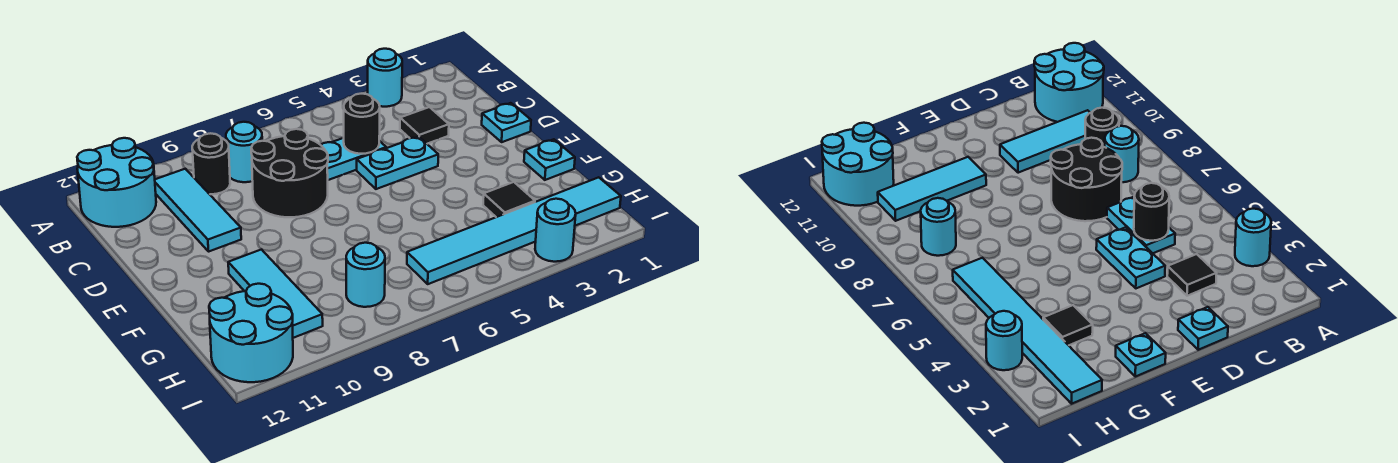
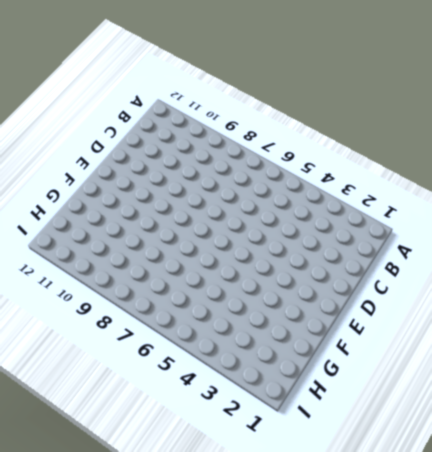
none -> cyan 1x1 round brick [367,49,402,107]
none -> cyan 2x2 round brick [77,138,156,227]
none -> cyan 1x1 round brick [226,122,262,182]

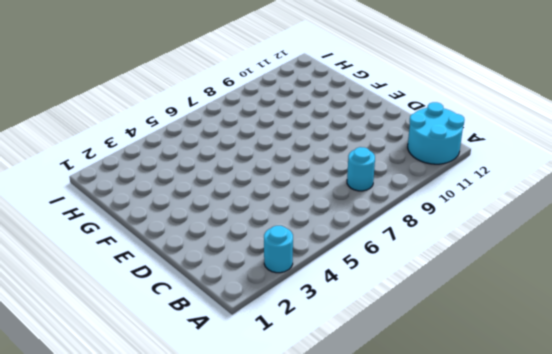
none -> black 1x1 round brick [192,133,230,194]
none -> cyan 1x3 tile [155,169,241,252]
none -> black 1x1 tile [400,107,449,144]

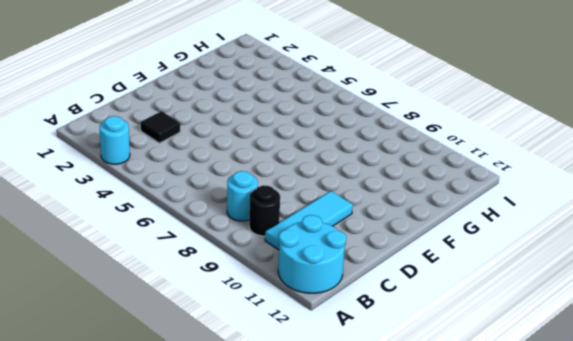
none -> cyan 1x2 plate [321,138,386,180]
none -> black 2x2 round brick [251,129,328,217]
none -> cyan 1x1 plate [482,103,531,142]

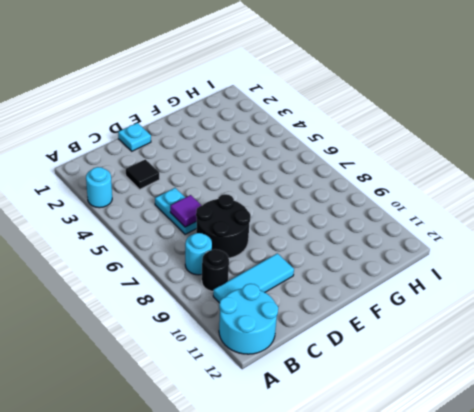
purple 1x1 tile [170,195,202,227] -> none
none -> cyan 1x2 plate [357,137,438,189]
none -> cyan 1x1 plate [524,139,575,180]
none -> cyan 1x3 tile [228,250,323,338]

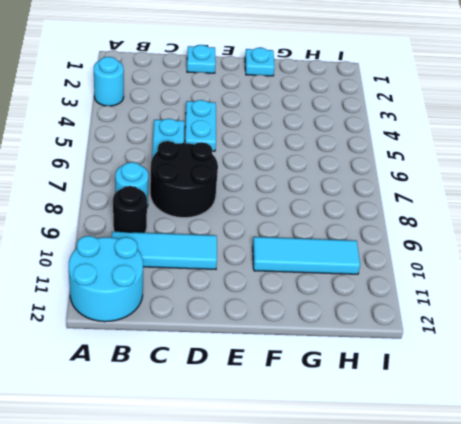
none -> black 1x1 tile [400,107,449,144]
none -> black 1x1 tile [483,182,535,217]
none -> cyan 1x6 tile [407,177,621,284]

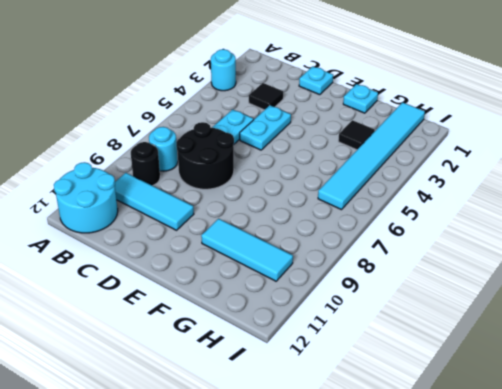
none -> cyan 1x1 round brick [346,243,385,307]
none -> cyan 2x2 round brick [209,284,293,382]
none -> cyan 1x1 round brick [535,199,576,262]

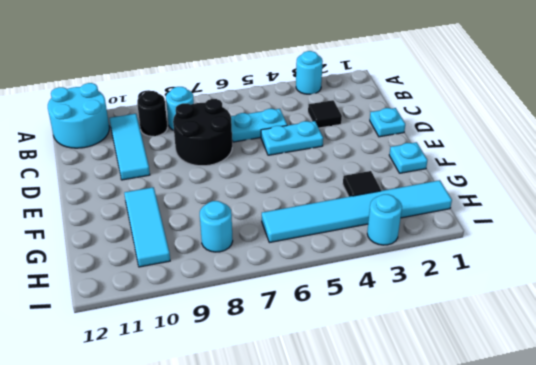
none -> cyan 2x2 round brick [209,284,293,382]
none -> black 1x1 round brick [344,94,380,154]

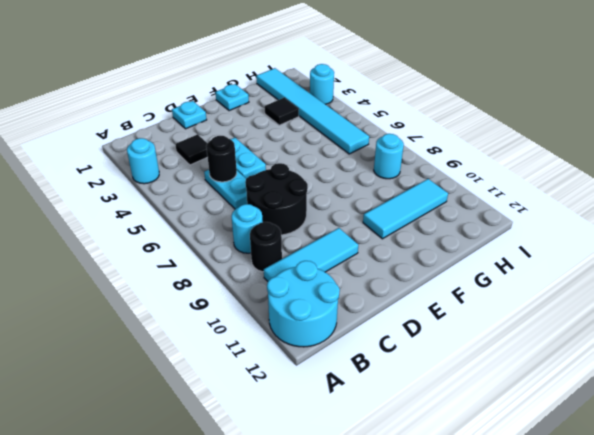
none -> cyan 2x2 round brick [209,284,293,382]

